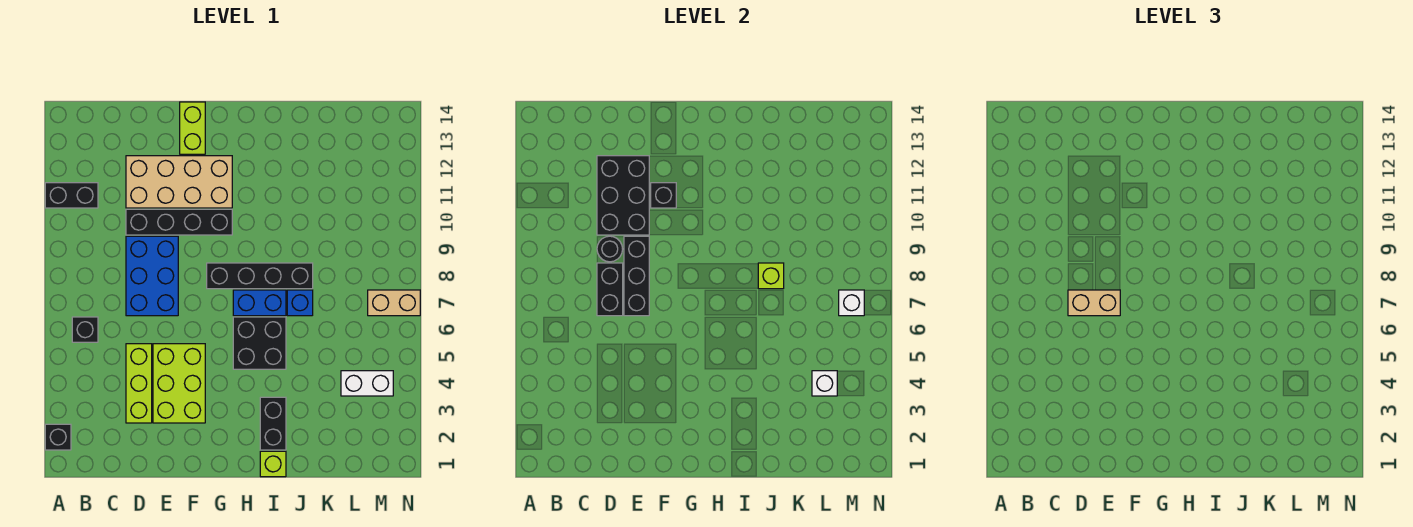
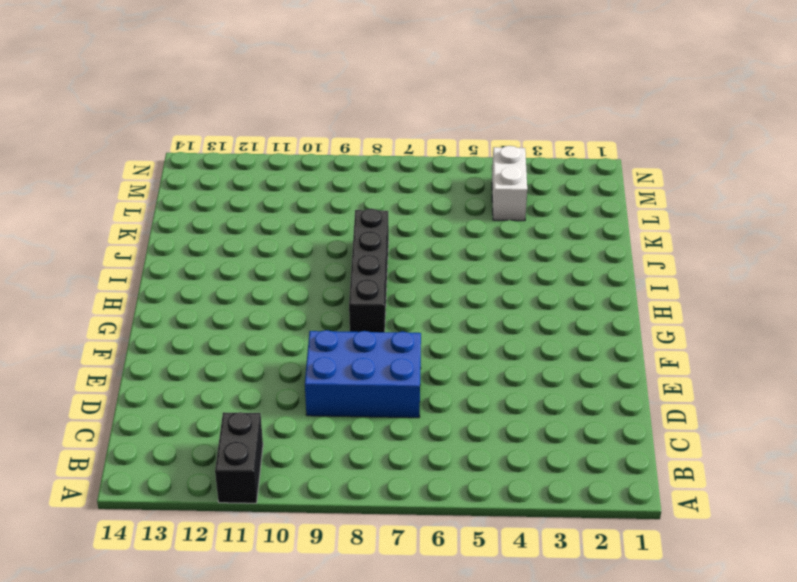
none -> black 1x1 brick [45,424,71,450]
none -> black 1x1 brick [72,317,98,342]
none -> lime 1x3 brick [126,344,152,423]

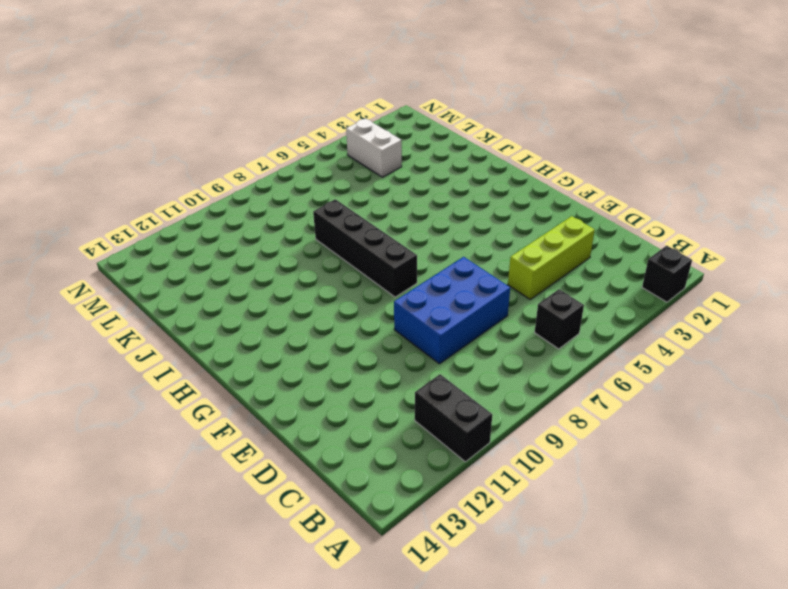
none -> black 1x4 brick [126,209,232,235]
none -> tan 2x4 brick [126,156,232,208]
none -> lime 2x3 brick [153,344,205,423]

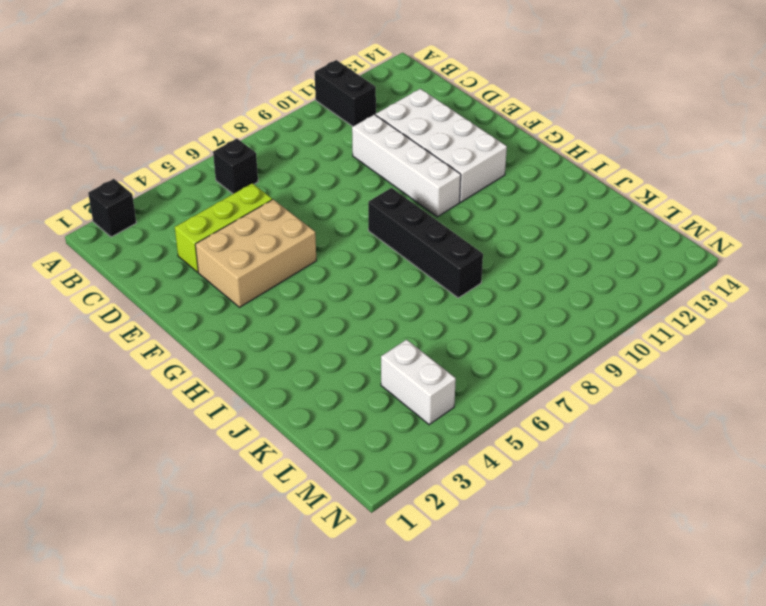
white 1x4 brick [352,115,461,217] -> black 1x4 brick [126,209,232,235]
white 2x4 brick [376,89,507,202] -> tan 2x4 brick [126,156,232,208]
tan 2x3 brick [195,199,316,307] -> lime 2x3 brick [153,344,205,423]
none -> blue 2x3 brick [126,236,178,316]
none -> lime 1x2 brick [180,102,205,154]
none -> black 2x2 brick [233,317,286,369]

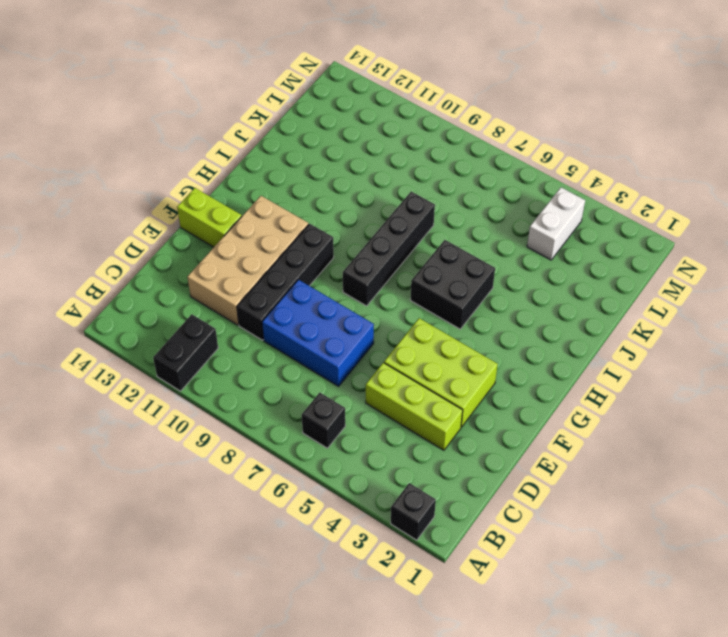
none -> blue 1x2 brick [233,290,286,316]
none -> lime 1x1 brick [260,451,286,477]
none -> black 1x2 brick [260,397,286,450]

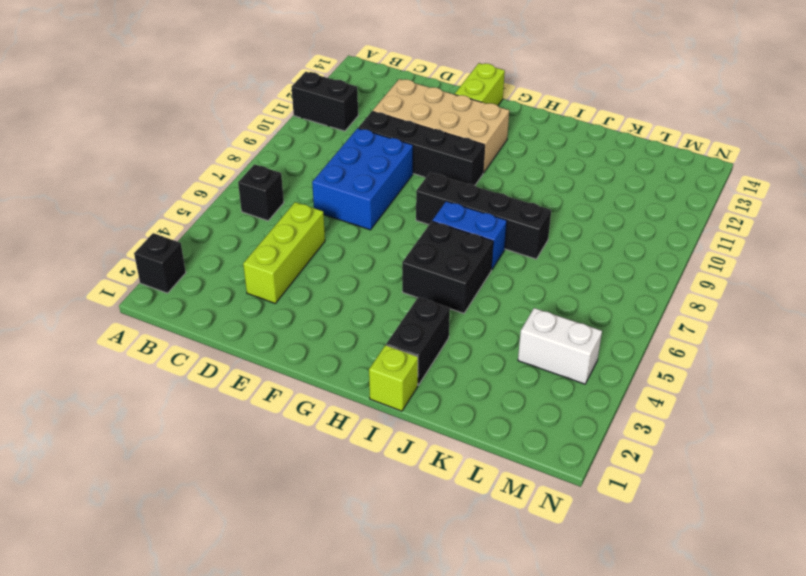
none -> lime 2x3 brick [153,344,205,423]
none -> blue 1x1 brick [287,290,313,316]
none -> tan 1x2 brick [368,290,420,316]

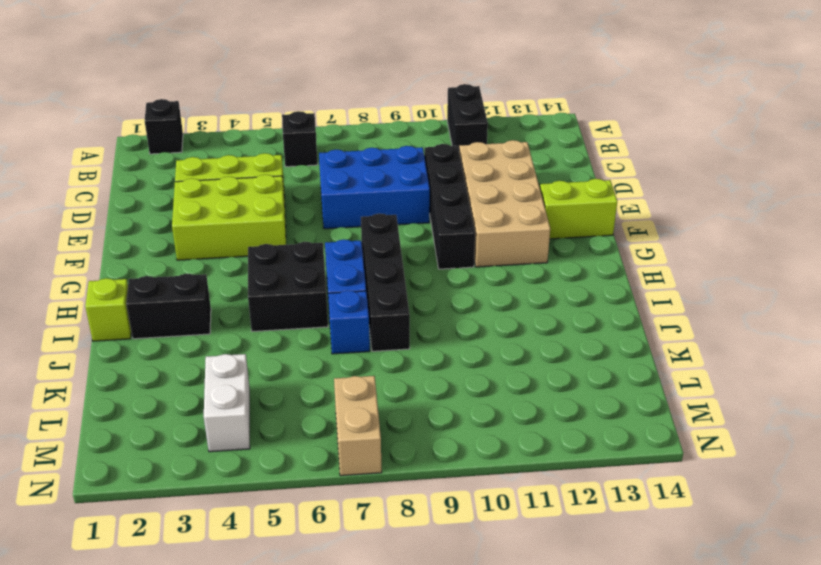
none -> black 1x2 brick [597,263,623,316]
none -> black 1x1 round brick [597,236,623,262]
none -> black 2x3 brick [597,156,649,235]

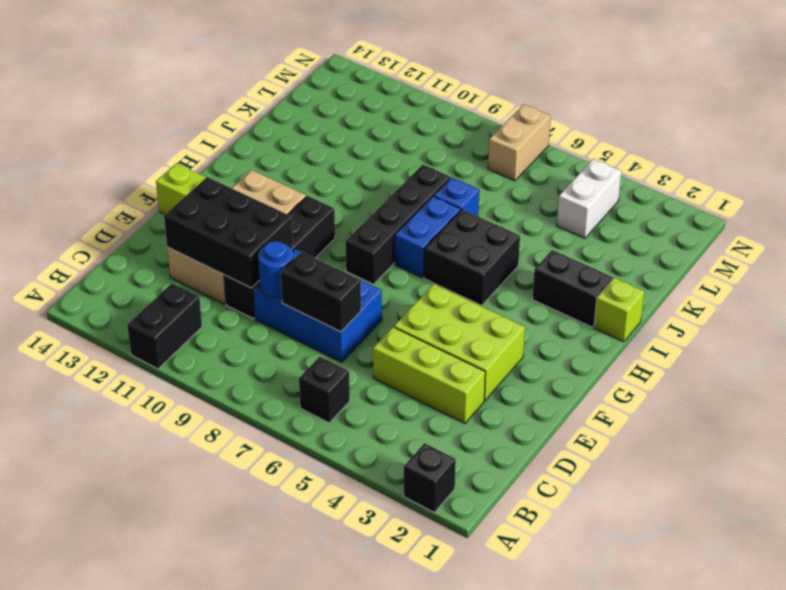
blue 1x1 round brick [258,241,293,298] -> black 1x1 round brick [597,236,623,262]
none -> black 1x3 brick [624,236,649,316]
none -> black 1x1 brick [651,183,676,208]
none -> lime 1x1 brick [758,263,784,289]

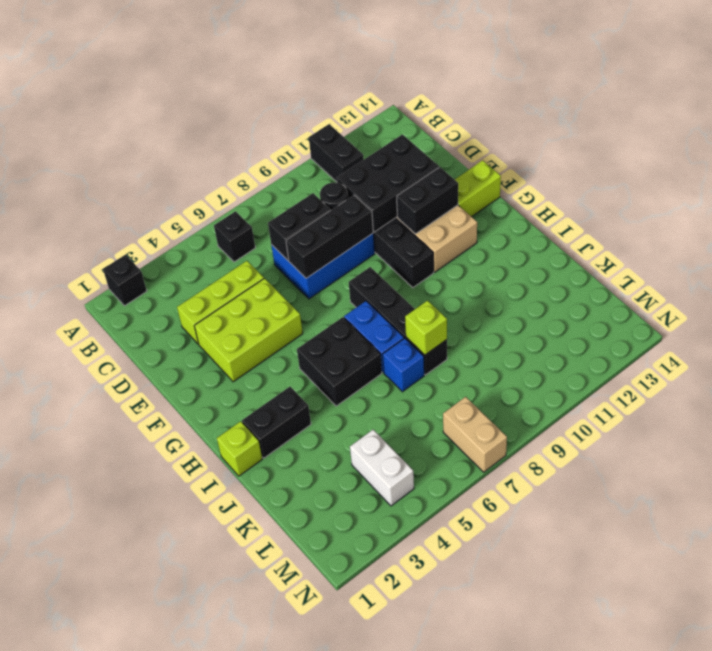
black 1x2 brick [397,167,458,234] -> black 1x1 brick [651,183,676,208]
none -> white 1x1 brick [812,371,837,396]
none -> white 1x1 brick [839,290,864,316]
none -> tan 1x2 brick [1068,290,1120,316]

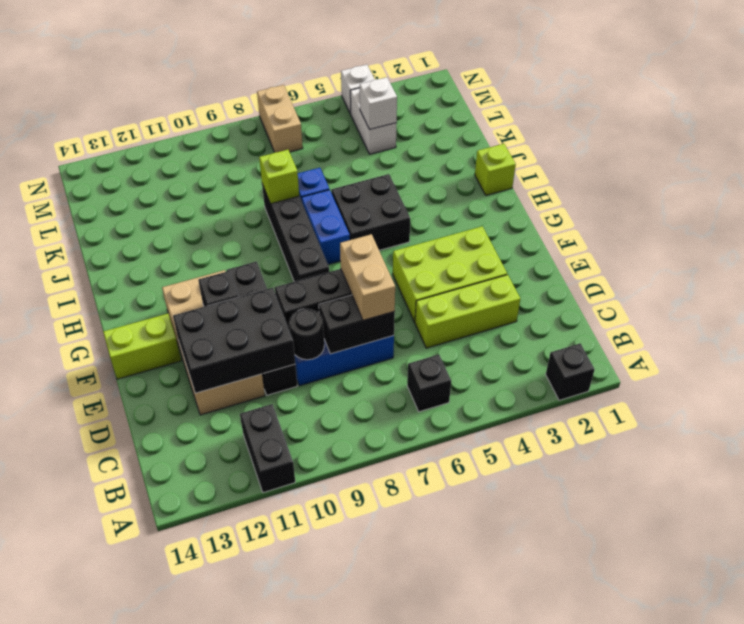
white 1x1 brick [341,65,375,114] -> white 1x1 brick moved to [839,290,864,316]
none -> black 1x2 brick [260,397,286,450]

